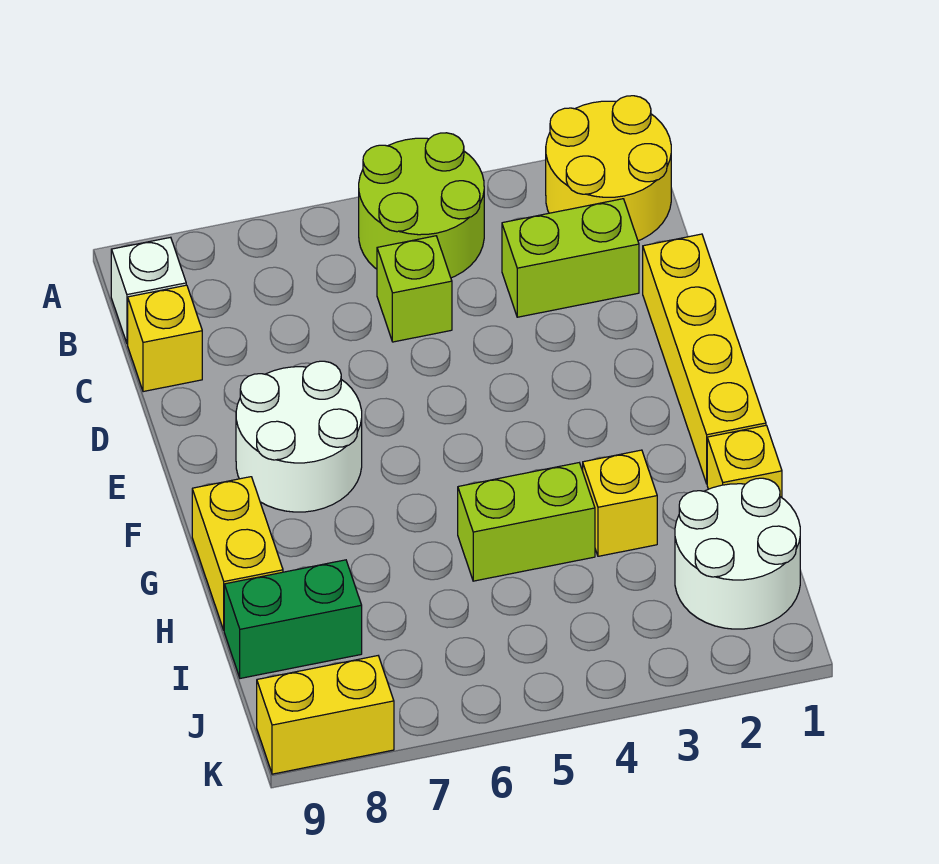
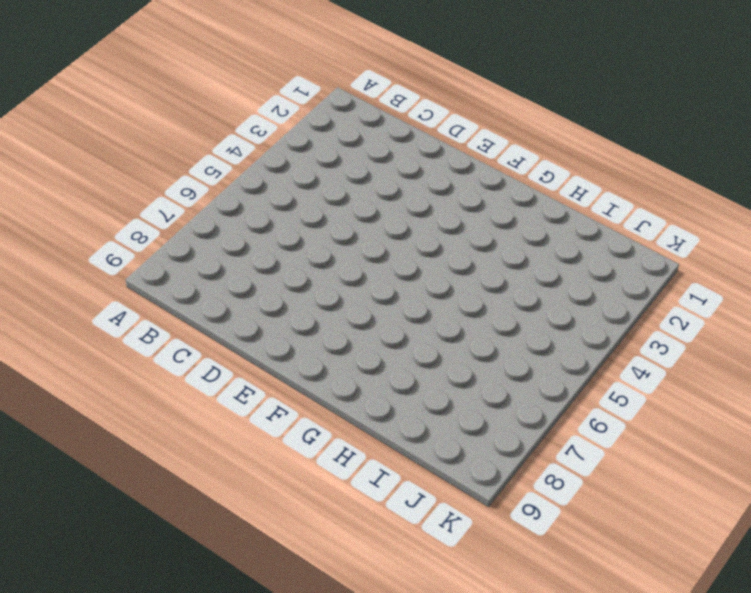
none -> yellow 2x2 round brick [546,96,671,241]
none -> lime 2x2 round brick [359,133,484,278]
none -> white 1x1 brick [111,237,186,344]

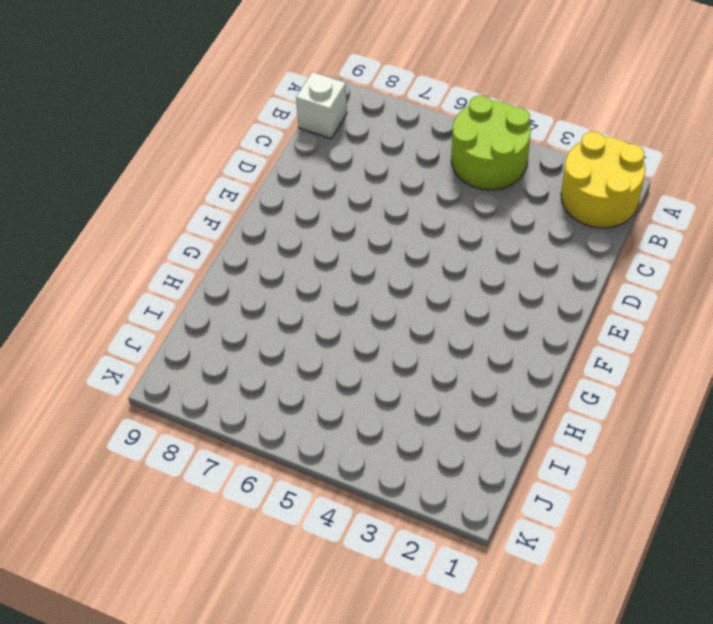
none -> lime 1x2 brick [502,199,639,317]
none -> lime 1x1 brick [377,236,452,342]
none -> yellow 1x1 brick [128,285,202,392]

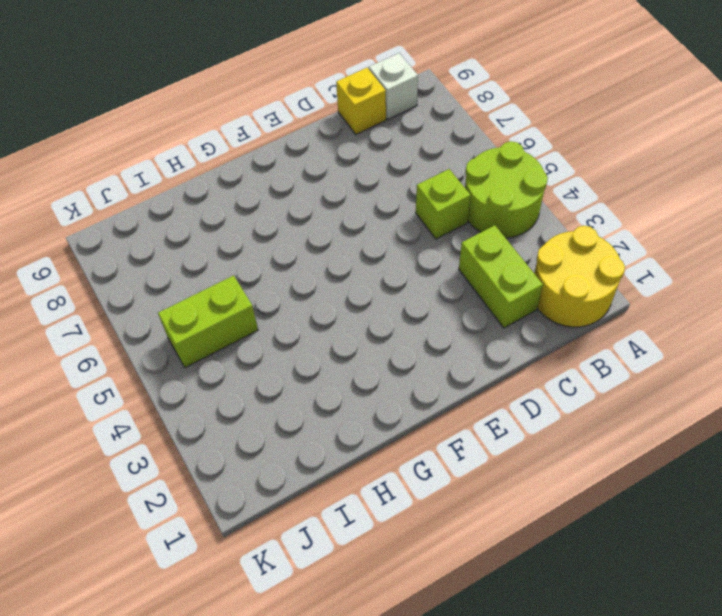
lime 1x2 brick [158,275,258,368] -> lime 1x2 brick turned to [458,463,595,581]
none -> yellow 1x4 brick [643,234,766,484]
none -> white 2x2 round brick [236,361,362,512]
none -> yellow 1x2 brick [192,477,283,630]

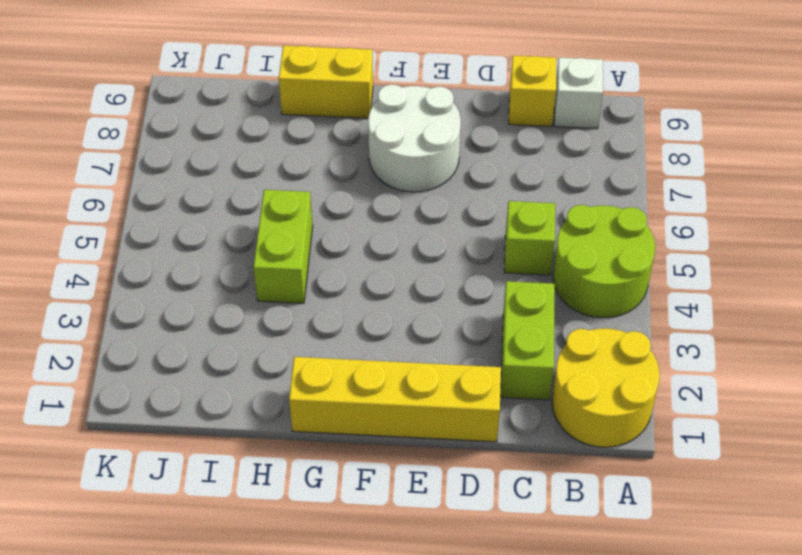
none -> yellow 1x1 brick [707,425,782,498]
none -> yellow 1x1 brick [583,450,657,556]
none -> white 2x2 round brick [675,478,800,629]

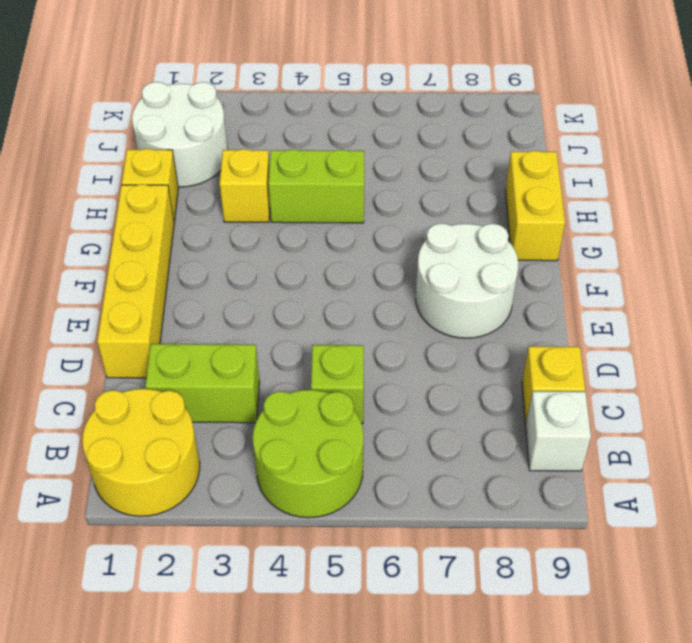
none -> green 1x2 brick [224,560,362,678]
none -> yellow 1x2 brick [257,656,394,774]

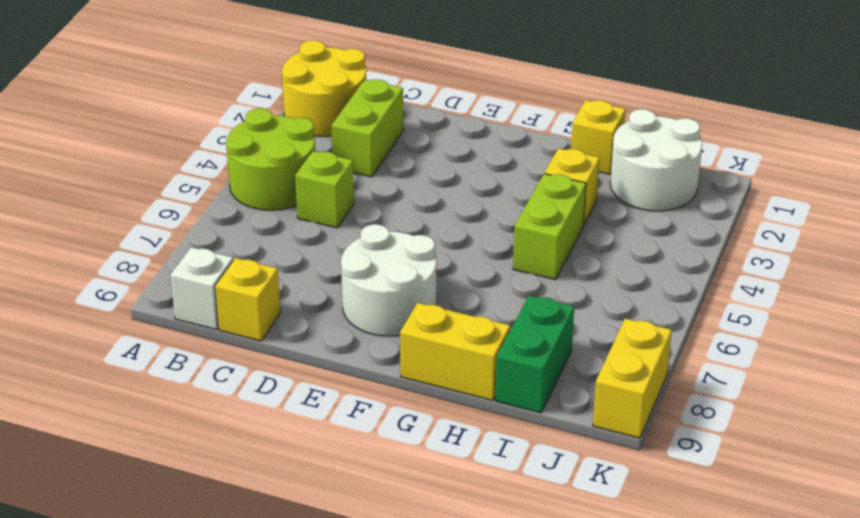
none -> yellow 1x4 brick [643,234,766,484]

